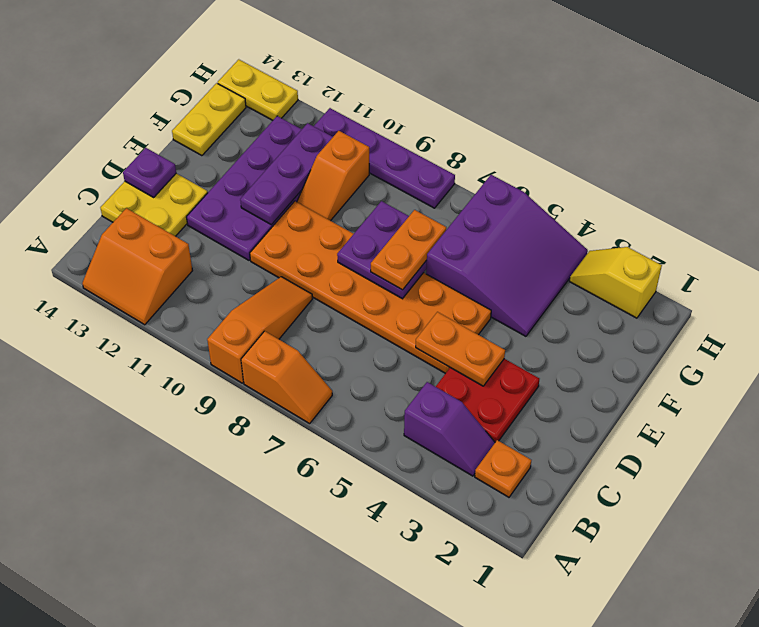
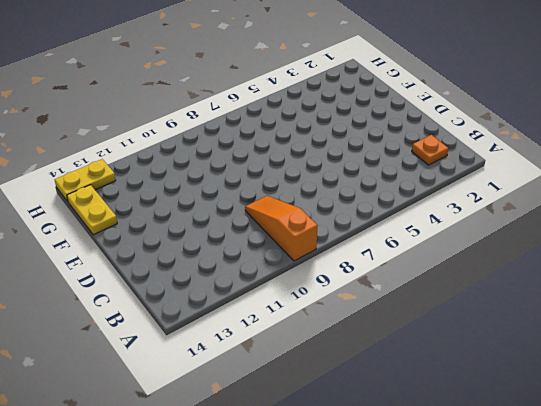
none -> orange 1x2 slope [241,331,332,424]
none -> orange 2x2 slope [82,208,193,325]
none -> purple 1x2 slope [404,382,495,476]

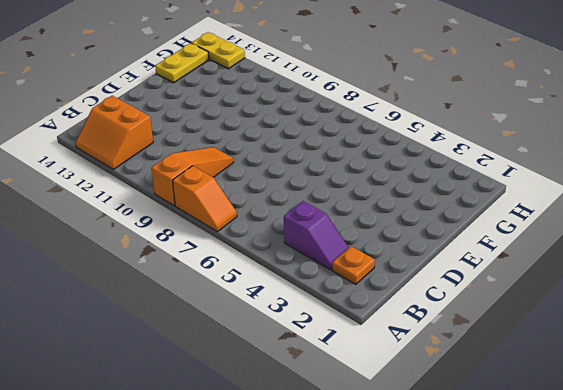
none -> red 2x2 plate [436,359,539,442]
none -> yellow 2x2 plate [100,173,208,236]
none -> orange 2x6 plate [250,201,491,373]

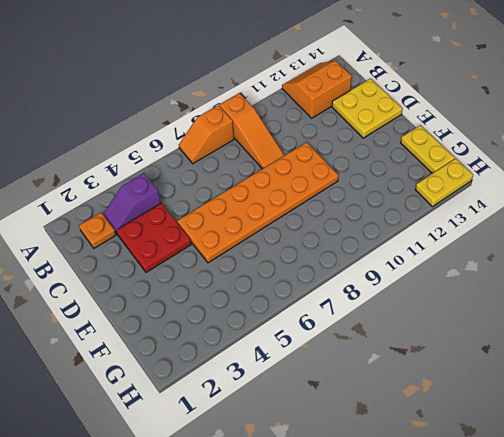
none -> purple 2x4 plate [186,116,302,260]
none -> purple 3x3 slope [426,175,588,336]
none -> orange 1x2 slope [297,131,369,221]

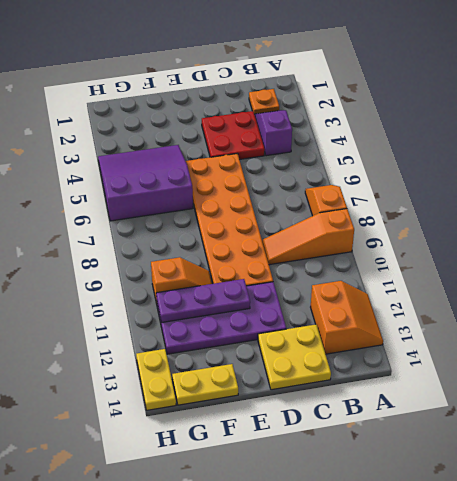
none -> yellow 1x2 slope [569,247,662,318]
none -> purple 1x4 plate [314,108,455,208]
none -> orange 1x2 plate [416,312,505,386]

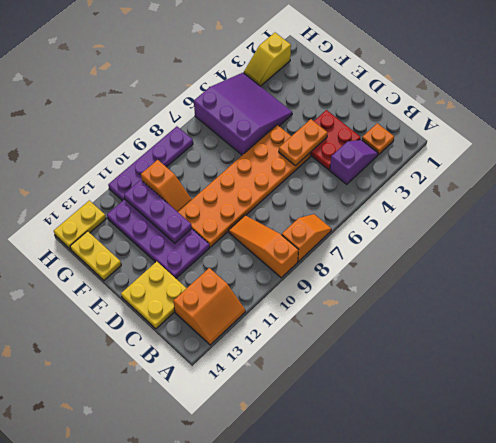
none -> purple 1x1 plate [123,148,176,197]
none -> purple 2x2 plate [337,201,427,299]
none -> orange 1x2 plate [371,210,446,290]

